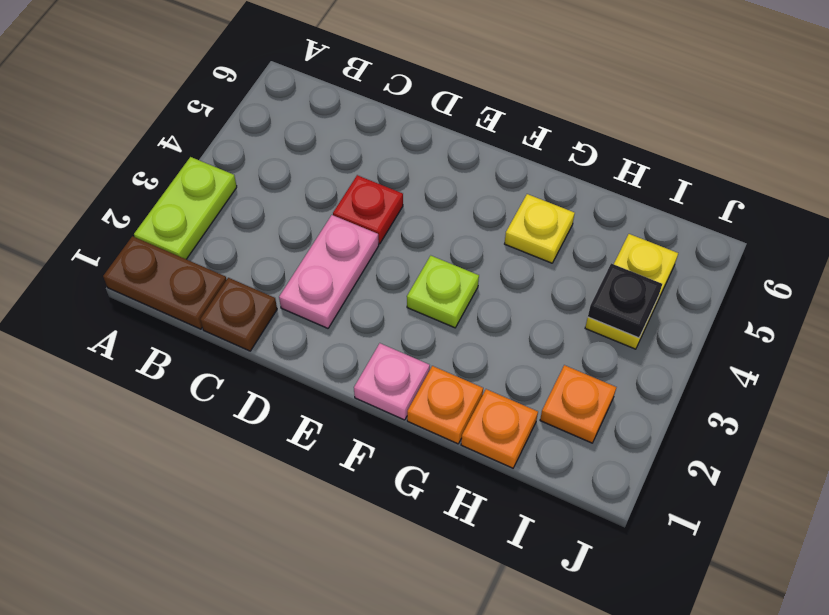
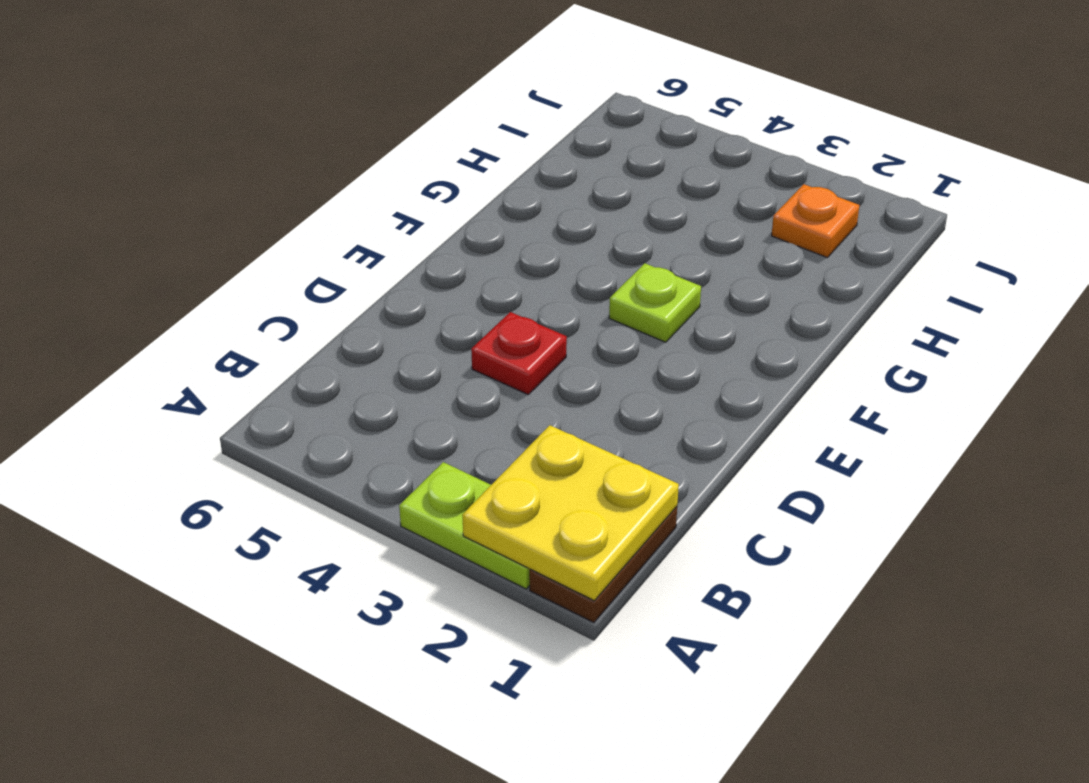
yellow 2x2 plate [462,425,679,601] -> none
none -> brown 1x1 plate [200,278,277,351]
none -> pink 1x2 plate [279,215,379,328]
none -> pink 1x1 plate [354,343,430,420]

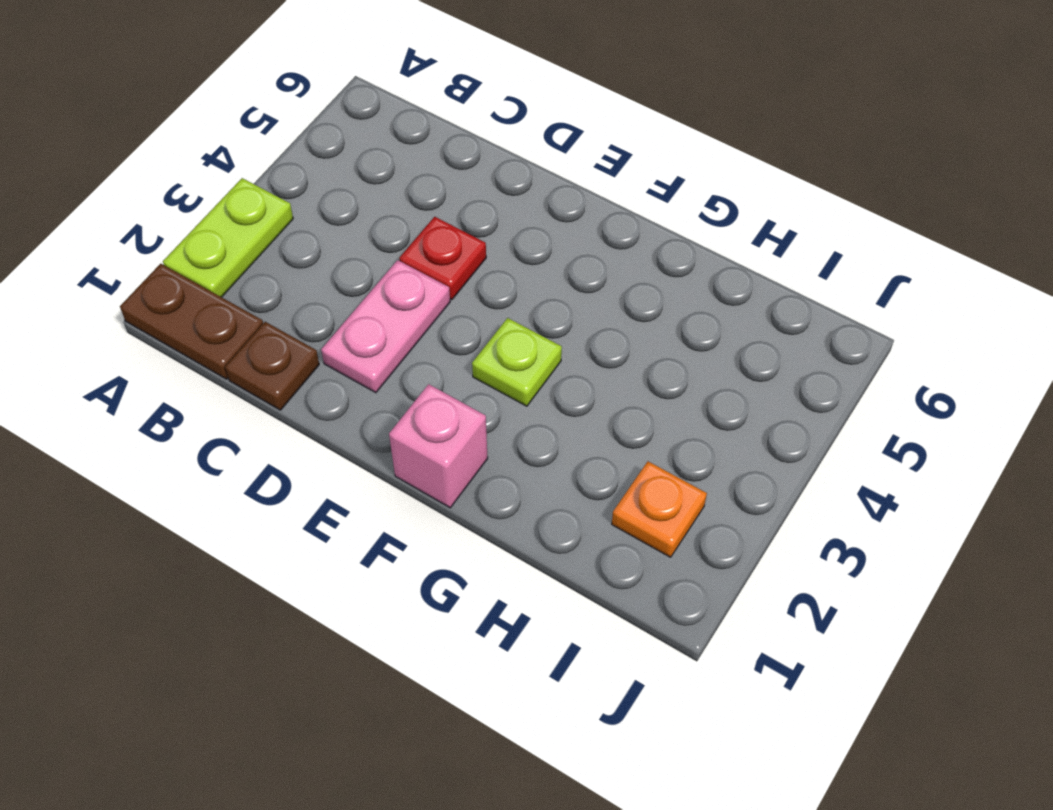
pink 1x1 brick [389,384,488,508] -> pink 1x1 plate [354,343,430,420]
none -> orange 1x1 plate [407,366,483,444]
none -> yellow 1x1 plate [505,194,575,263]
none -> orange 1x1 plate [461,389,538,468]

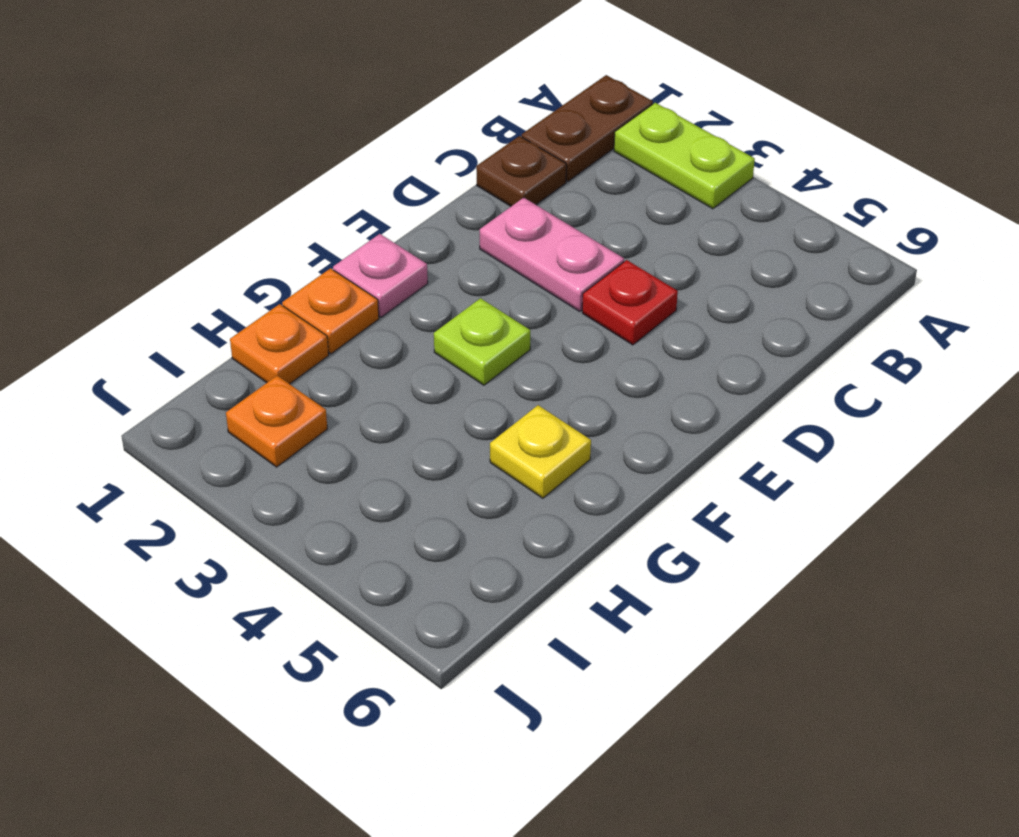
none -> yellow 1x2 plate [585,234,678,349]
none -> black 1x1 plate [588,263,662,338]

